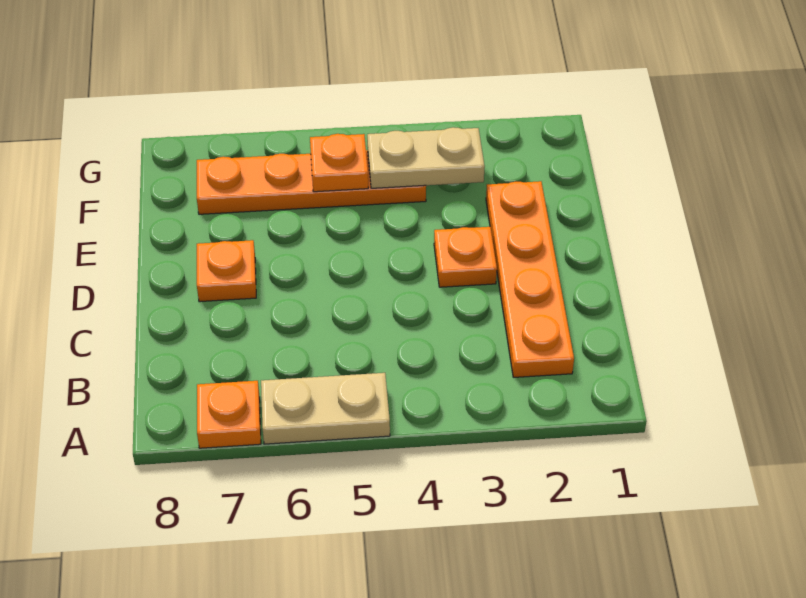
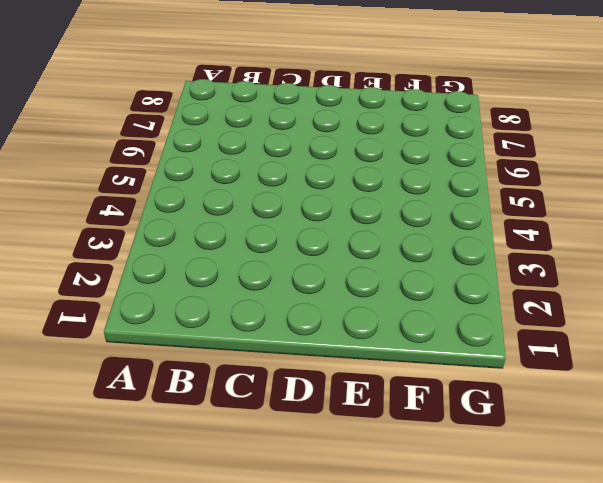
none -> tan 1x2 plate [261,373,390,444]
none -> orange 1x1 plate [197,381,261,448]

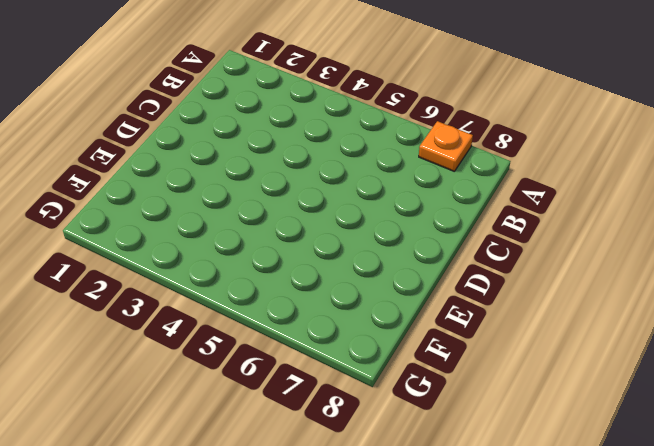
none -> tan 1x2 plate [261,373,390,444]
none -> orange 1x4 plate [486,181,574,377]

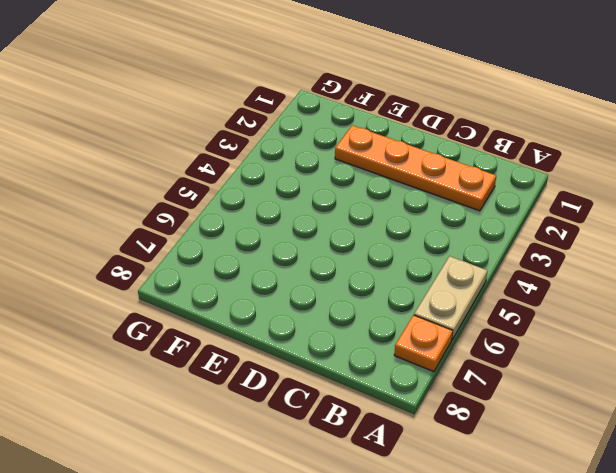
none -> orange 1x1 plate [434,227,497,287]
none -> orange 1x1 plate [197,240,256,302]

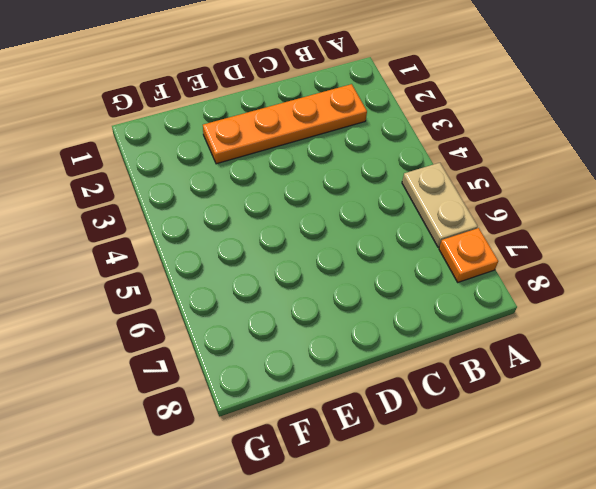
none -> orange 1x1 plate [434,227,497,287]
none -> orange 1x1 plate [197,240,256,302]

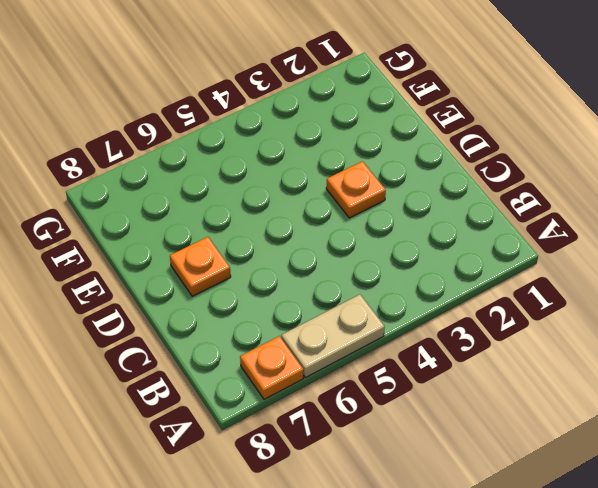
none -> orange 1x4 plate [486,181,574,377]
none -> orange 1x4 plate [197,150,426,214]

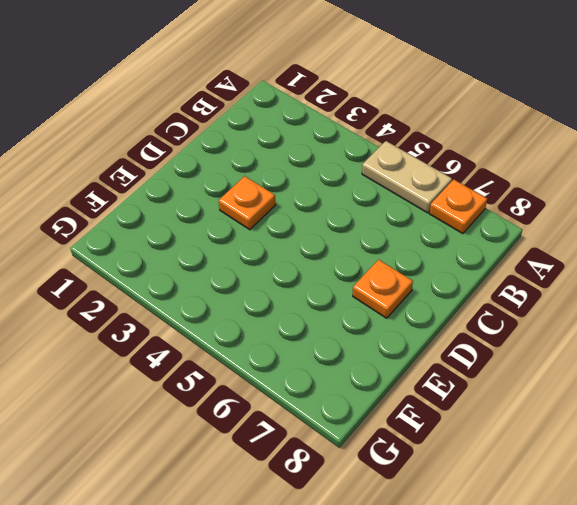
none -> orange 1x4 plate [486,181,574,377]
none -> orange 1x4 plate [197,150,426,214]

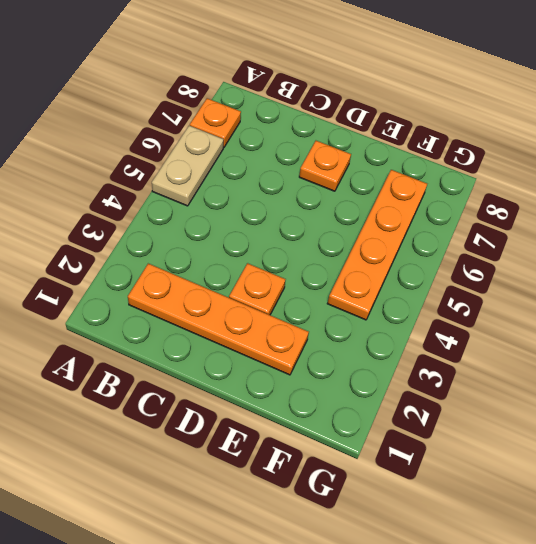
none -> tan 1x2 plate [367,127,485,188]
none -> orange 1x1 plate [310,134,368,192]

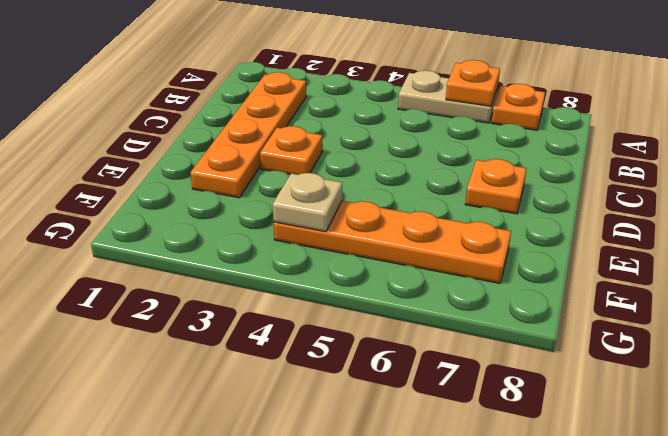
orange 1x1 plate [446,60,500,106] -> orange 1x1 plate moved to [310,134,368,192]
tan 1x1 plate [273,173,342,232] -> tan 1x2 plate [367,127,485,188]

